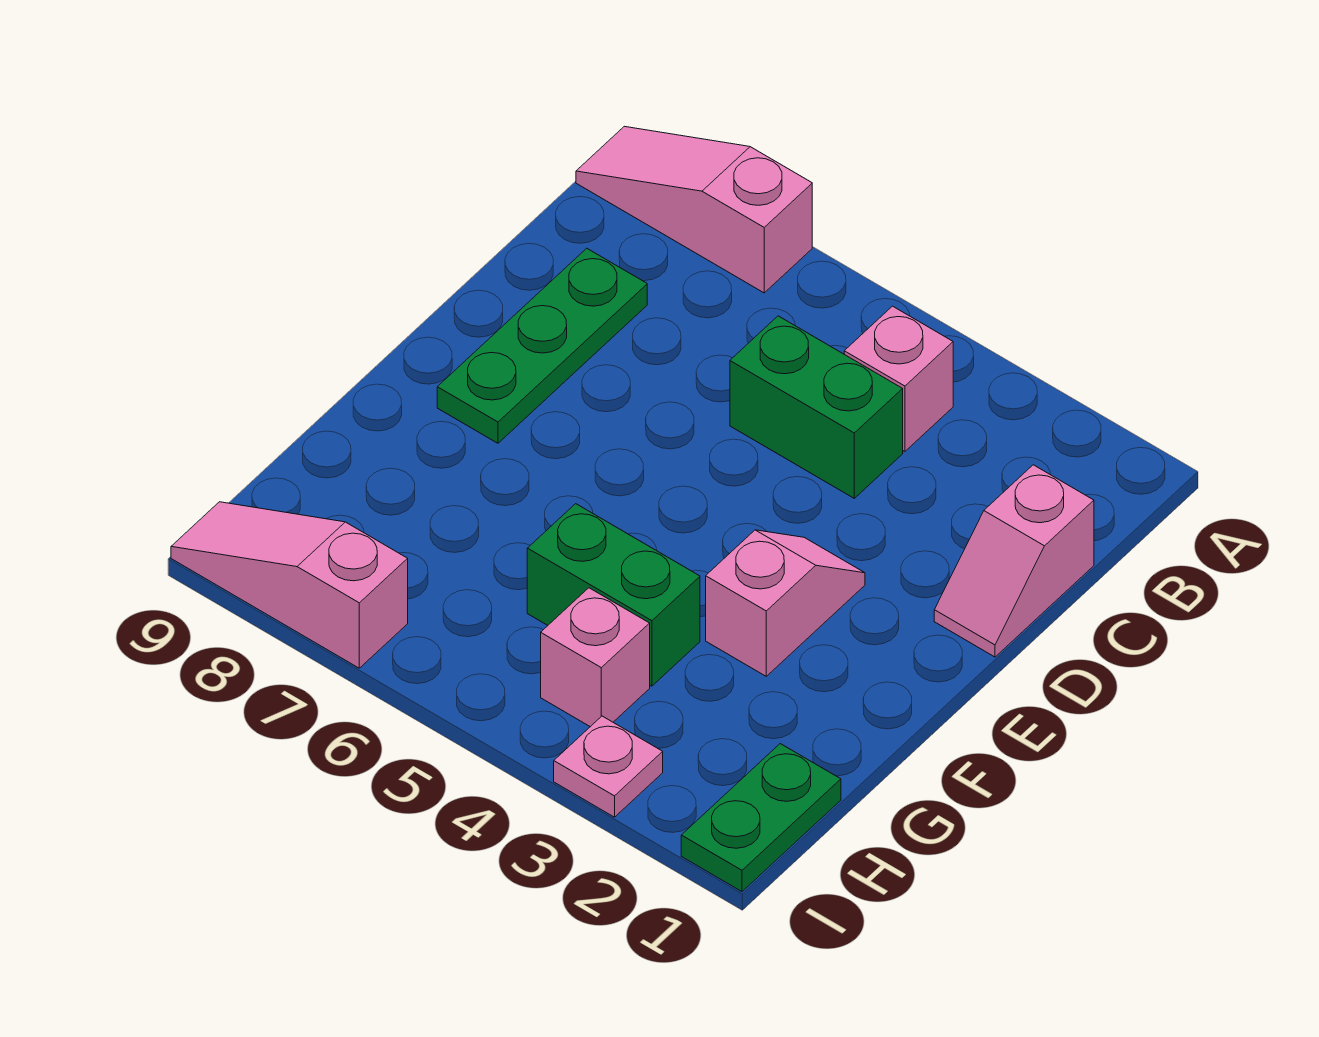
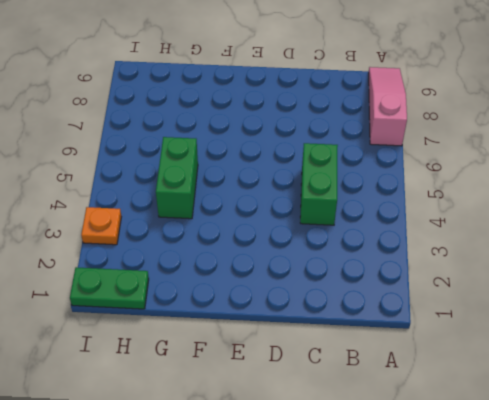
orange 1x1 plate [81,207,121,245] -> pink 1x1 plate [554,716,663,817]
none -> pink 1x1 brick [844,306,953,451]
none -> pink 1x2 slope [934,465,1094,657]

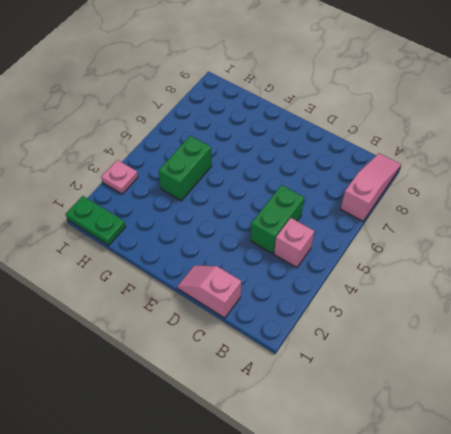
none -> green 1x3 plate [437,248,647,443]
none -> pink 1x2 slope [706,530,865,676]

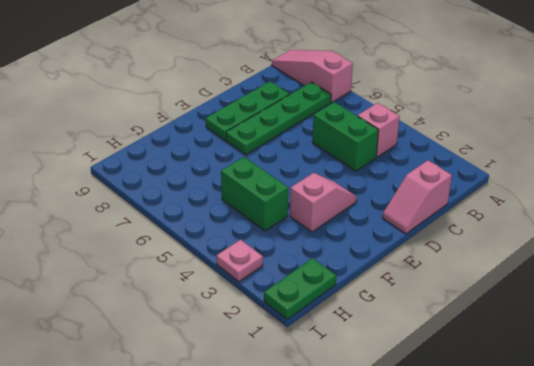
green 1x4 plate [226,82,331,155] -> none
none -> pink 1x1 brick [541,588,650,727]
none -> pink 1x3 slope [171,502,408,668]

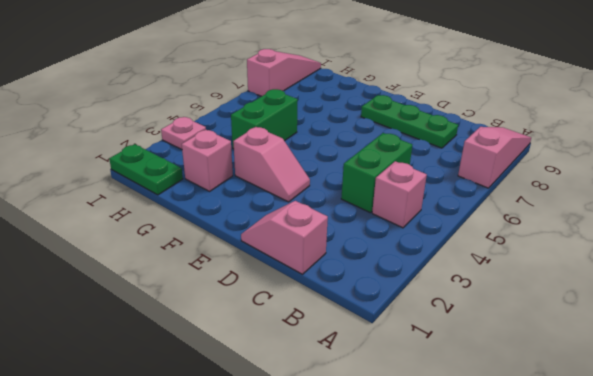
pink 1x1 brick [182,130,233,191] -> pink 1x1 brick moved to [541,588,650,727]

